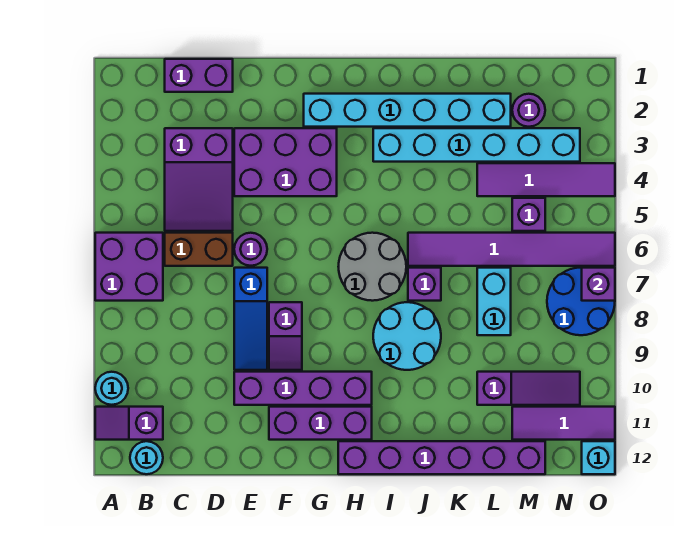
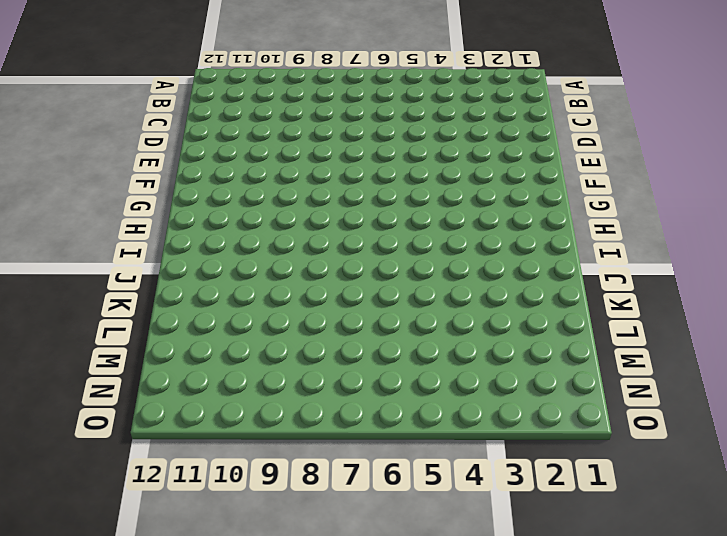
none -> purple 2x2 brick [95,233,163,301]
none -> cyan 1x1 round brick [95,372,128,405]
none -> purple 1x2 slope [95,407,163,440]

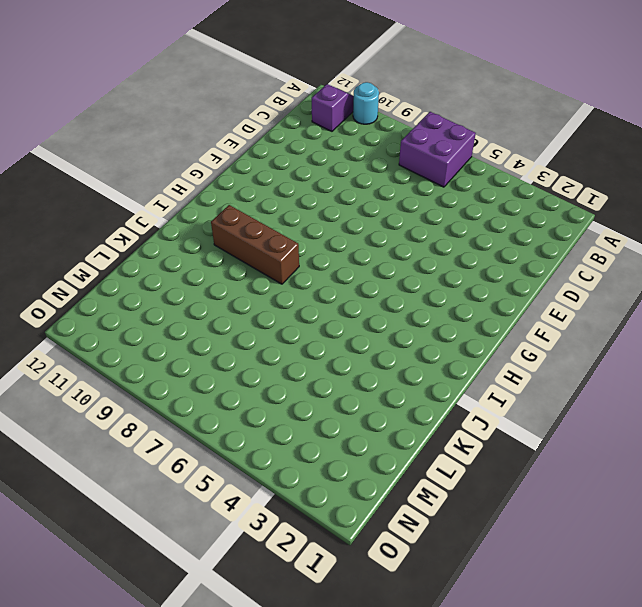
brown 1x3 brick [211,205,299,284] -> cyan 2x2 round brick [373,302,441,370]
none -> cyan 1x1 round brick [130,441,163,474]
none -> purple 1x2 brick [165,59,233,92]
none -> purple 2x3 slope [165,128,233,231]

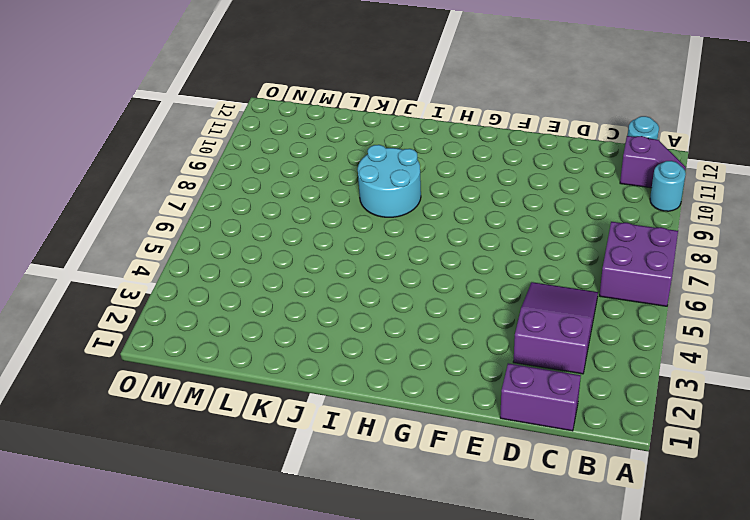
none -> brown 1x2 brick [165,233,233,266]
none -> purple 2x3 brick [234,128,337,196]
none -> purple 1x1 round brick [234,233,267,266]

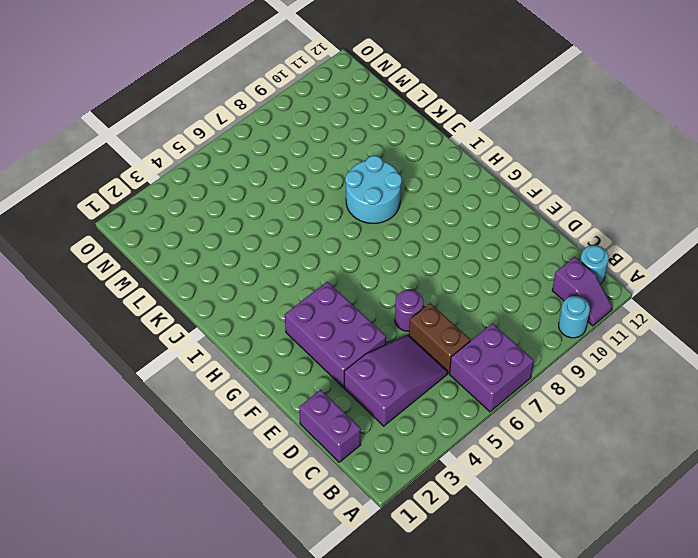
none -> blue 1x3 slope [234,268,267,370]
none -> purple 1x4 brick [234,372,372,405]
none -> purple 1x2 slope [269,302,302,370]

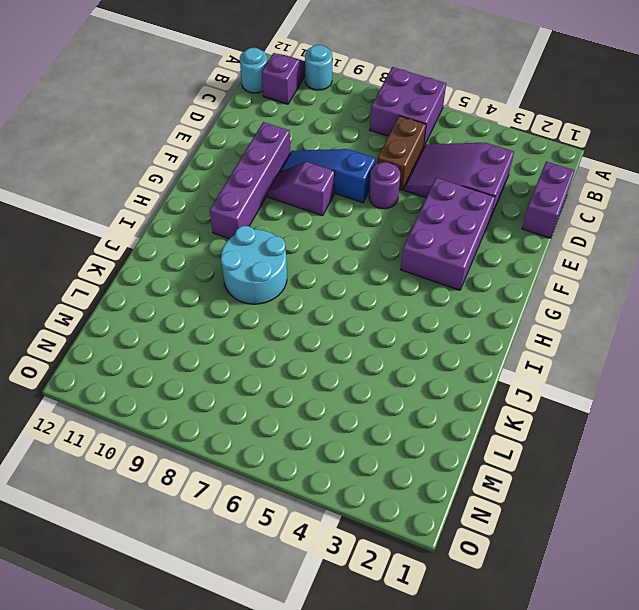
none -> purple 1x3 brick [269,407,372,440]
none -> cyan 1x6 brick [304,94,511,127]
none -> grey 2x2 round brick [338,233,406,301]

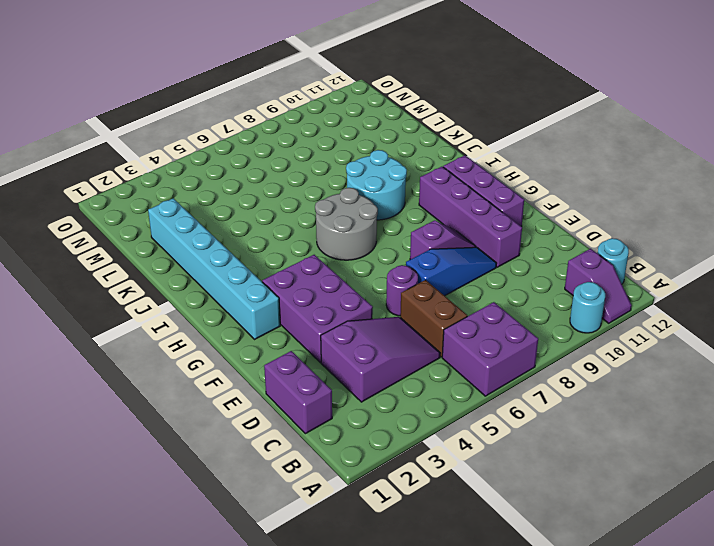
none -> purple 1x6 brick [338,441,545,474]
none -> cyan 1x6 brick [373,128,580,162]
none -> purple 1x6 tile [408,233,615,266]

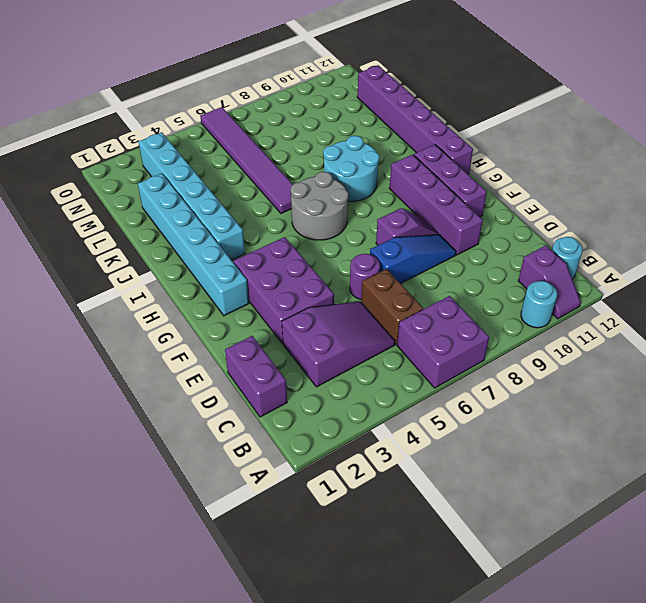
none -> purple 1x1 brick [408,268,441,301]
none -> purple 1x4 tile [477,163,615,196]
none -> cyan 1x2 brick [477,268,511,335]

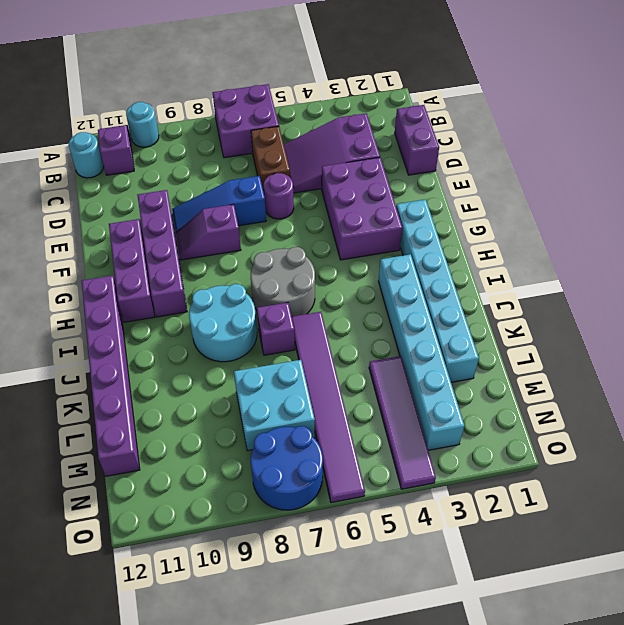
cyan 2x2 brick [234,360,315,451] -> cyan 1x2 brick [477,268,511,335]
none -> purple 1x3 slope [477,372,580,405]
none -> purple 1x1 round brick [512,94,545,127]
none -> purple 1x1 brick [512,198,545,231]

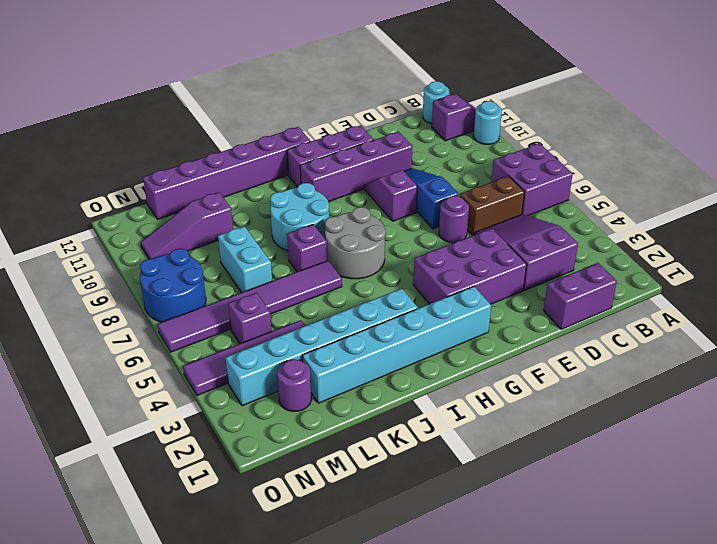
none -> purple 1x3 tile [512,407,615,440]
none -> cyan 1x1 brick [582,441,615,474]
none -> purple 1x1 brick [582,268,615,301]

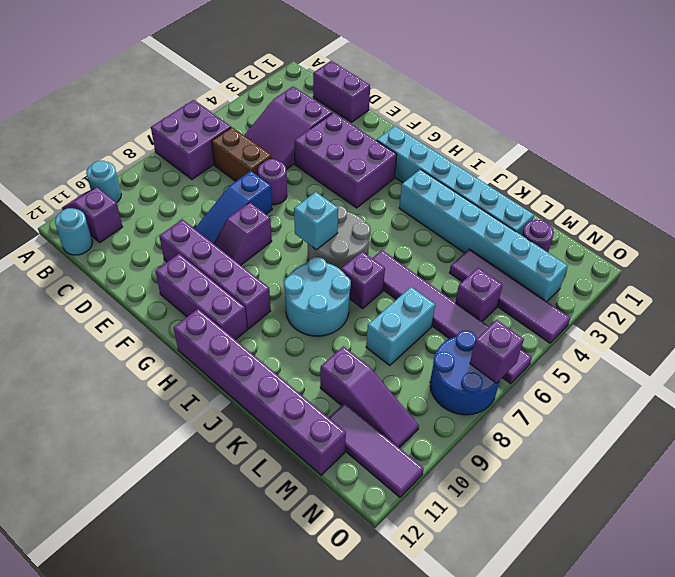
cyan 1x1 brick [294,192,338,250] -> cyan 1x1 brick moved to [582,441,615,474]

